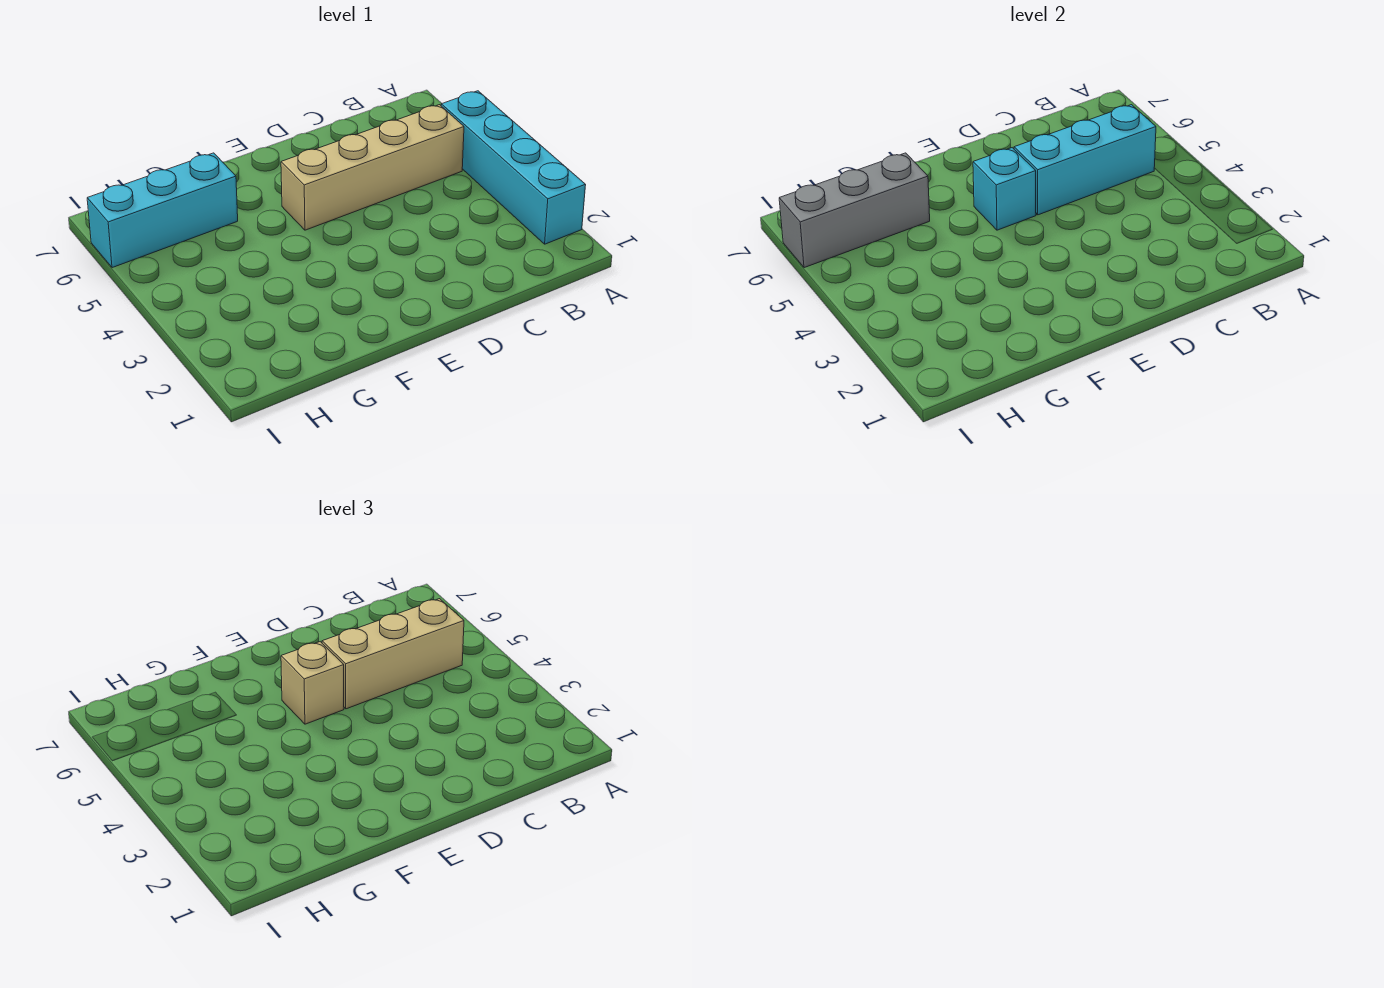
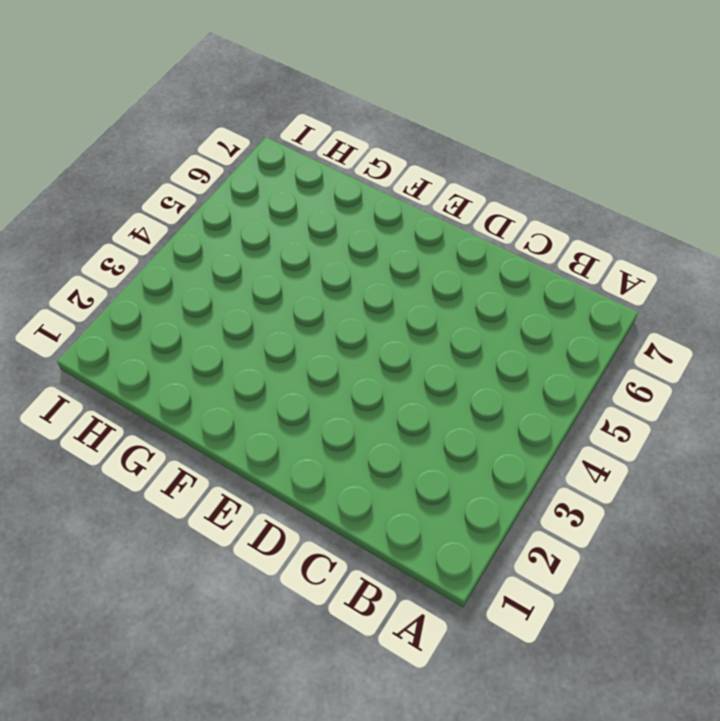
none -> cyan 1x4 brick [441,91,586,244]
none -> tan 1x4 brick [281,105,464,230]

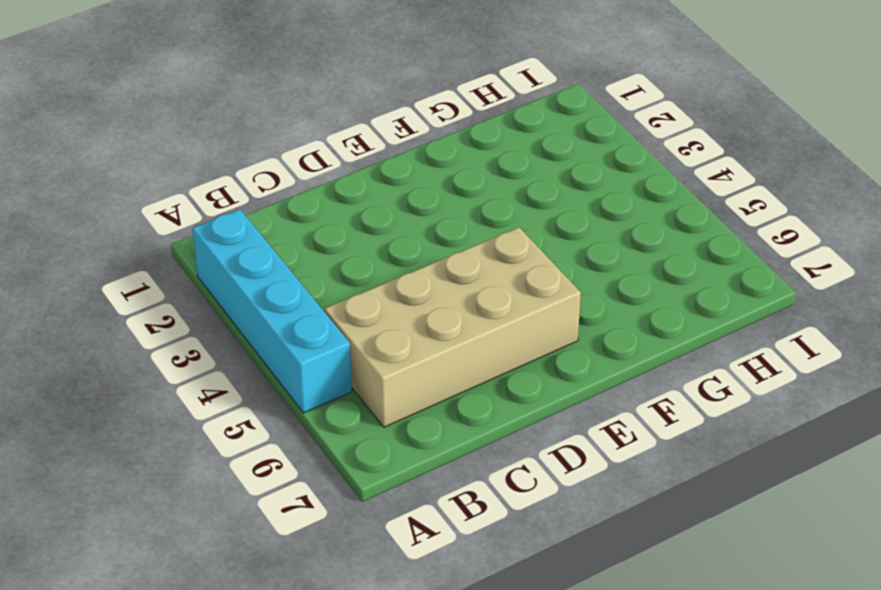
tan 2x4 brick [325,227,581,427] -> tan 1x4 brick [281,105,464,230]
none -> cyan 1x3 brick [87,153,238,268]
none -> cyan 1x3 brick [1014,105,1156,215]

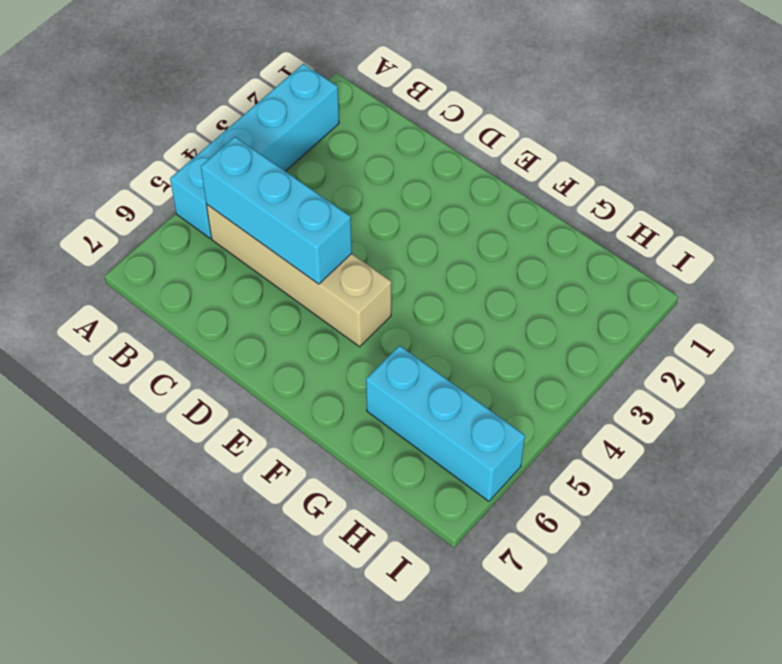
none -> cyan 1x1 brick [973,148,1036,230]
none -> grey 1x3 brick [779,153,930,268]

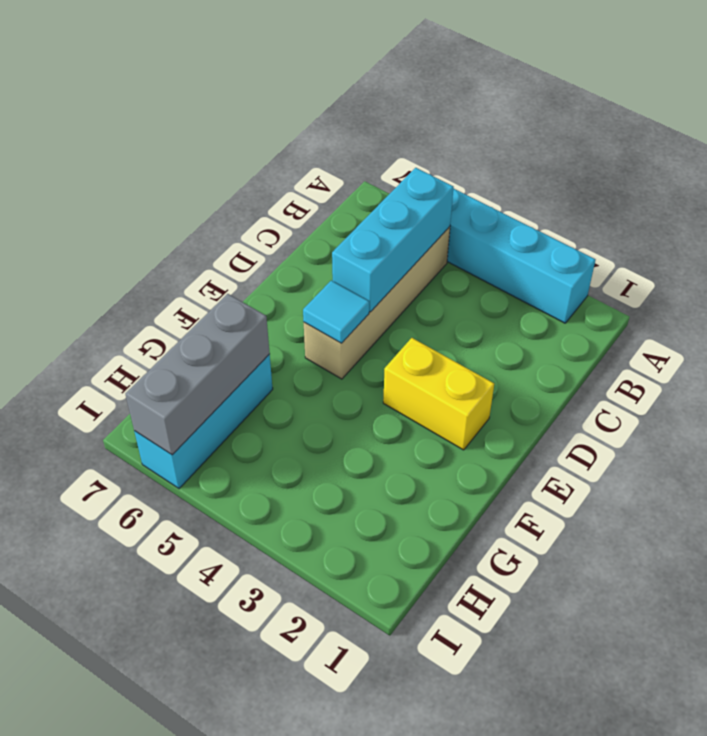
yellow 1x2 brick [383,338,494,450] -> none
cyan 1x1 tile [303,280,369,343] -> cyan 1x1 brick [973,148,1036,230]
none -> tan 1x3 brick [322,599,464,709]
none -> tan 1x1 brick [281,642,344,724]

